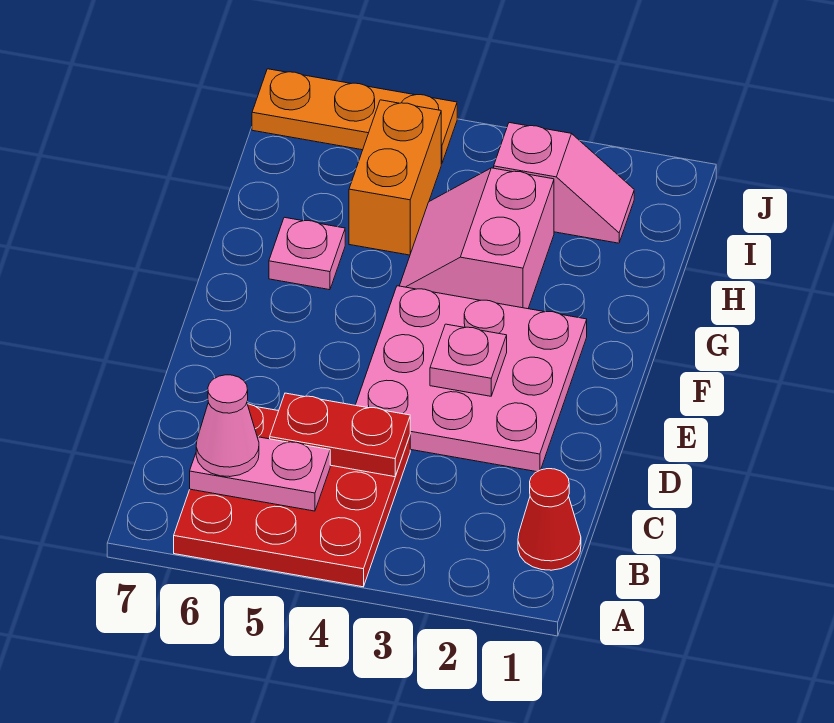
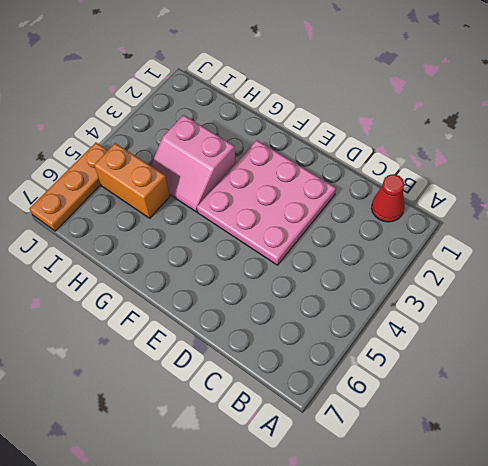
none -> red 3x3 plate [174,404,410,587]
none -> pink 1x1 plate [269,217,345,290]
none -> pink 1x2 slope [494,123,634,243]

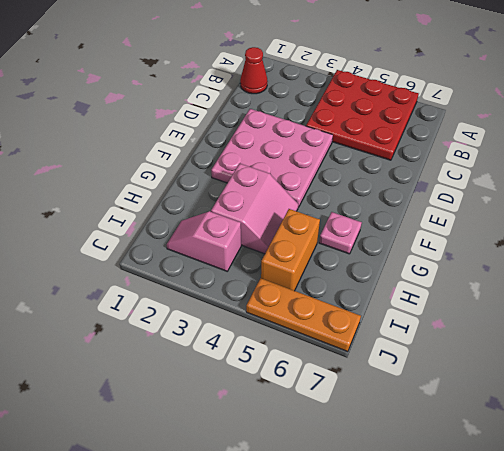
none -> pink 1x2 plate [190,437,330,511]
none -> red 1x2 plate [270,393,410,477]
none -> pink 1x1 plate [430,324,507,396]

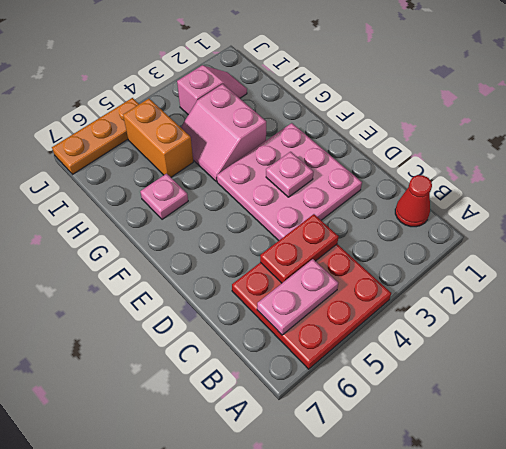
none -> pink 1x1 cone [196,375,259,477]

